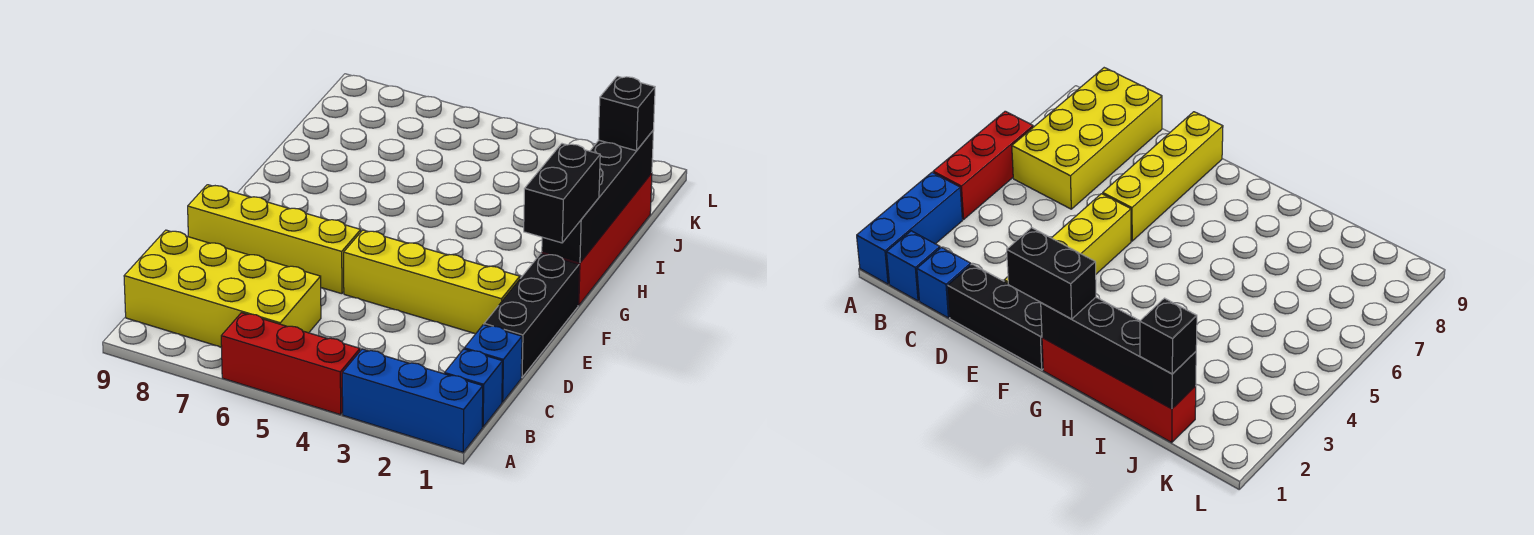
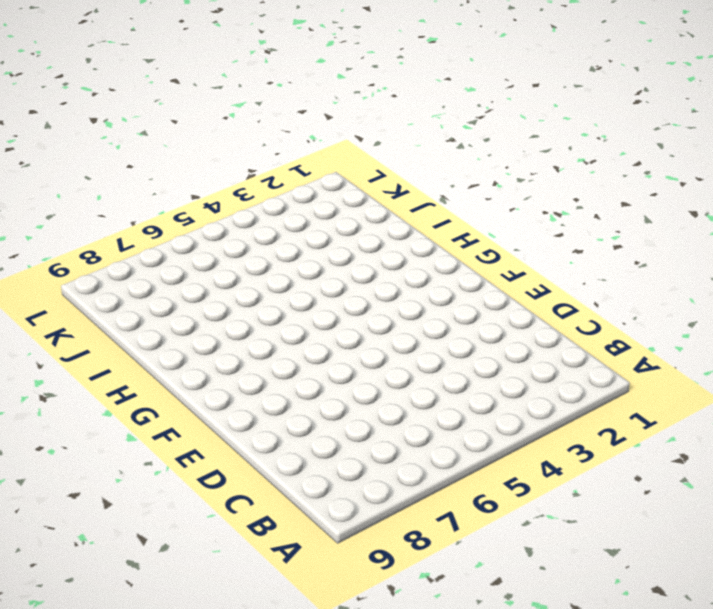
none -> blue 1x3 brick [342,349,483,452]
none -> red 1x3 brick [221,313,360,415]
none -> blue 1x1 brick [445,349,503,427]

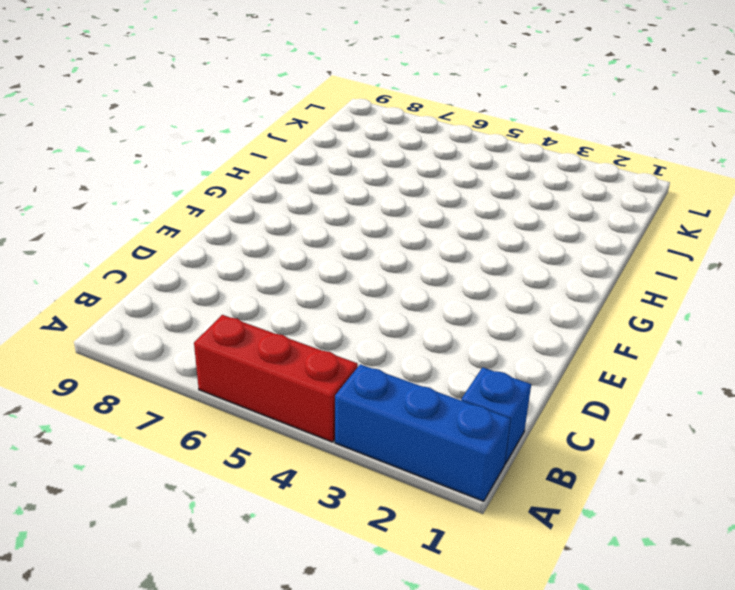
none -> yellow 2x4 brick [124,230,321,347]
none -> blue 1x1 brick [464,325,522,402]
none -> black 1x3 brick [484,253,579,378]

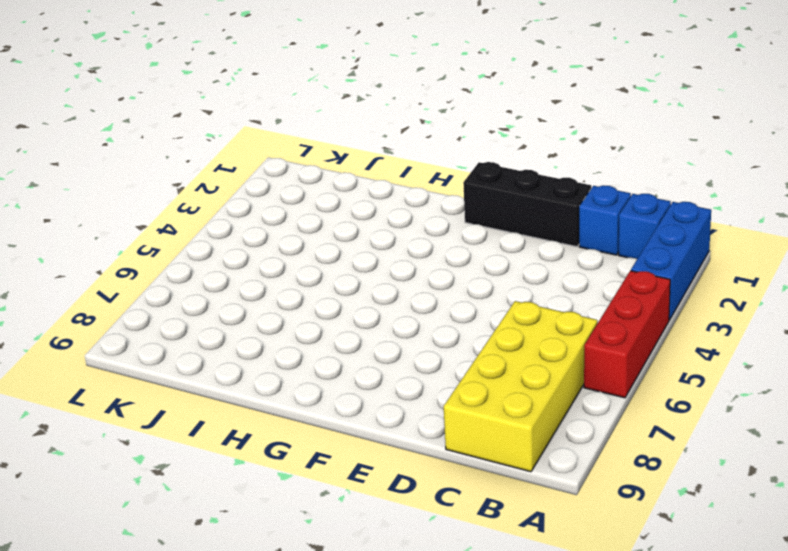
none -> yellow 1x4 brick [344,230,520,334]
none -> yellow 1x4 brick [188,185,361,294]
none -> red 1x4 brick [542,173,652,305]

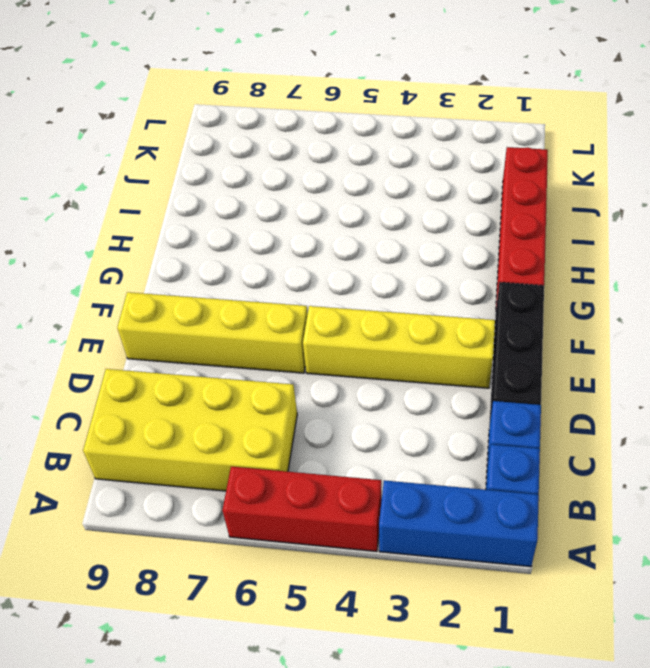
none -> black 1x4 brick [542,130,654,263]
none -> black 1x2 brick [524,144,600,243]
none -> black 1x1 brick [598,76,655,151]

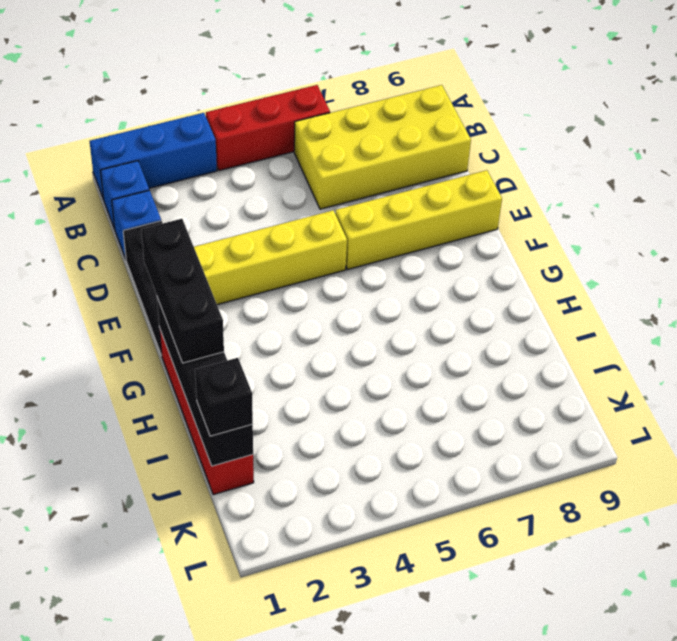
black 1x3 brick [141,219,224,363] -> black 1x2 brick [524,144,600,243]

